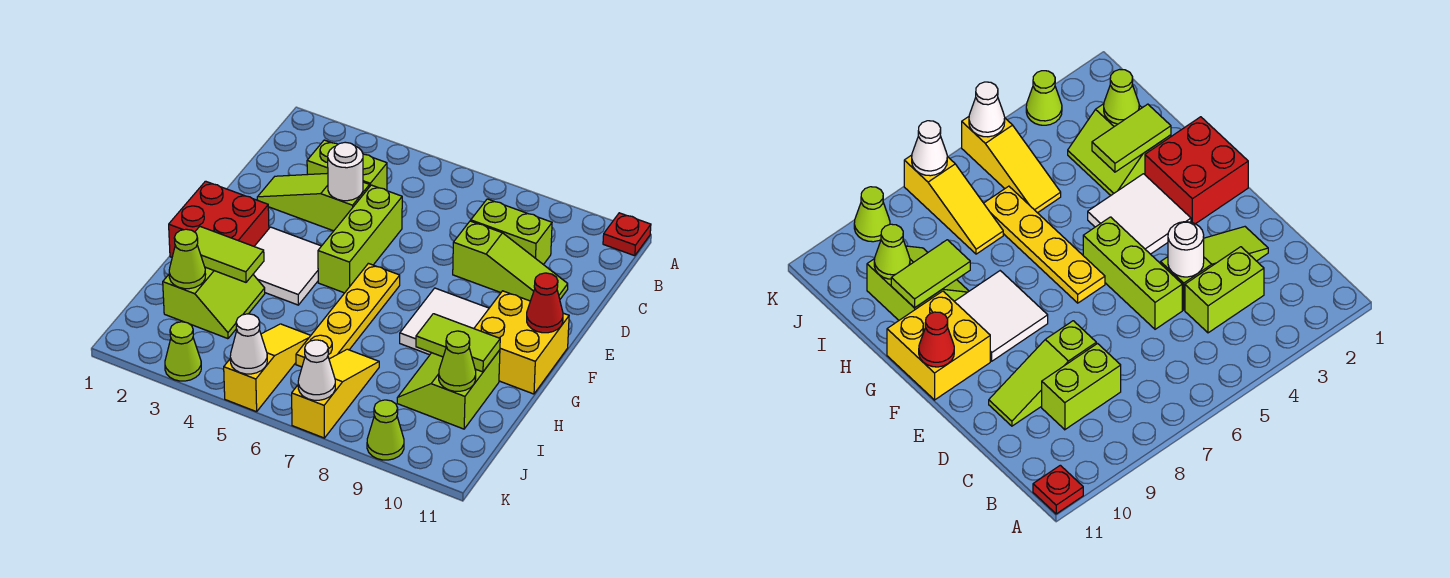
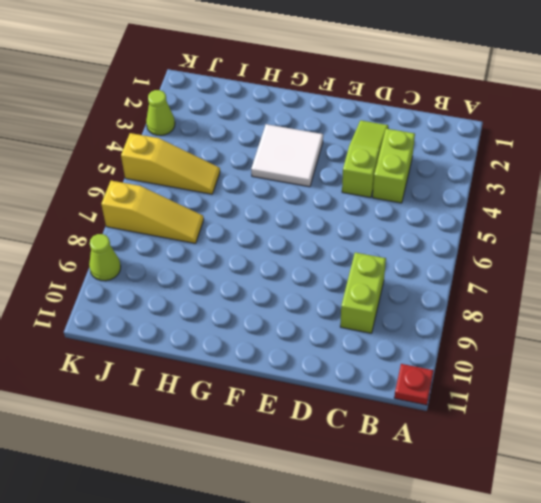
none -> lime 1x3 brick [318,185,402,293]
none -> lime 1x3 slope [453,221,568,301]
none -> red 2x2 brick [169,181,269,257]

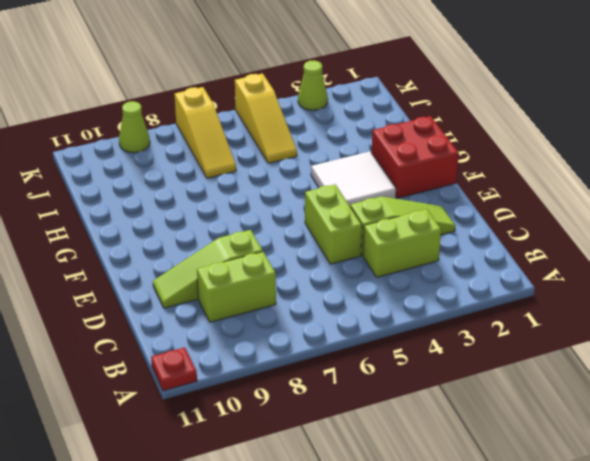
lime 1x2 brick [305,185,362,264] -> lime 1x3 brick [318,185,402,293]
none -> yellow 1x4 plate [296,263,400,367]
none -> white 2x2 tile [400,288,489,355]
none -> yellow 2x2 brick [474,291,569,394]

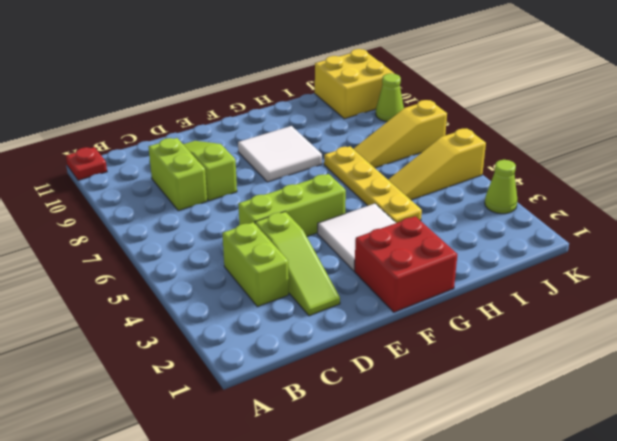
yellow 1x4 plate [324,146,422,223] -> yellow 1x4 plate turned to [296,263,400,367]
yellow 2x2 brick [315,49,394,119] -> yellow 2x2 brick moved to [474,291,569,394]
none -> lime 2x2 slope [163,267,265,339]
none -> lime 2x2 slope [397,350,500,429]
none -> white 1x1 round brick [328,142,363,201]

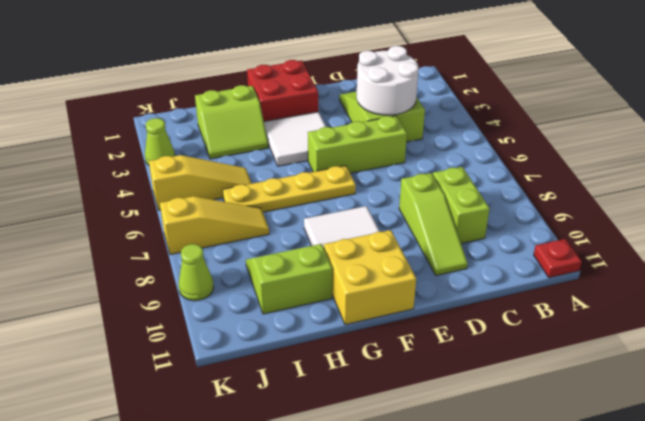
white 2x2 round brick [357,46,419,115] -> white 1x1 round brick [328,142,363,201]
none -> red 1x1 cone [527,273,563,333]
none -> lime 1x2 tile [195,227,264,282]
none -> lime 1x2 tile [416,314,500,372]

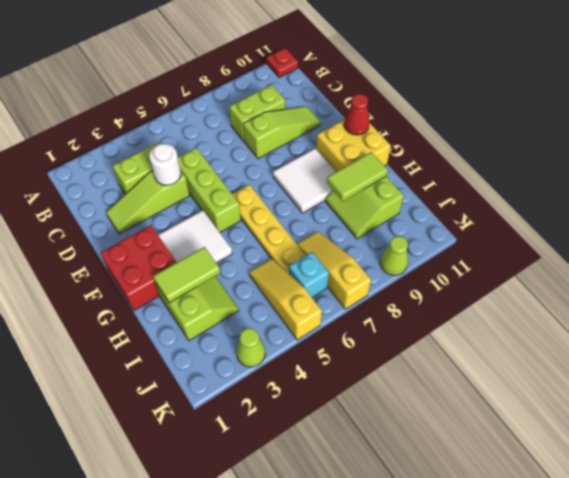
cyan 1x1 brick [289,252,329,297] -> none
none -> lime 1x1 cone [169,229,206,289]
none -> lime 1x1 cone [439,331,476,391]
none -> white 1x1 cone [230,314,267,374]

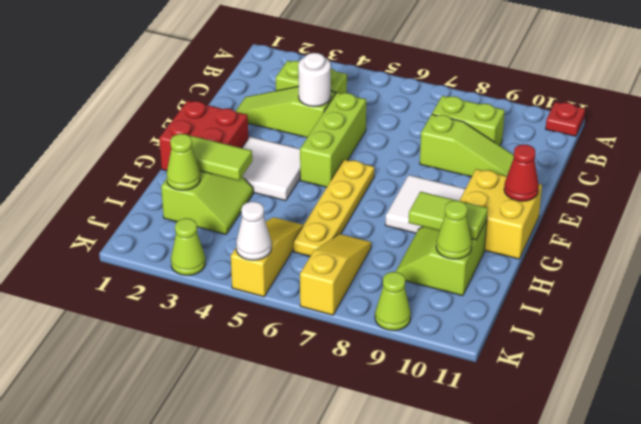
none -> white 1x1 cone [298,340,335,400]

